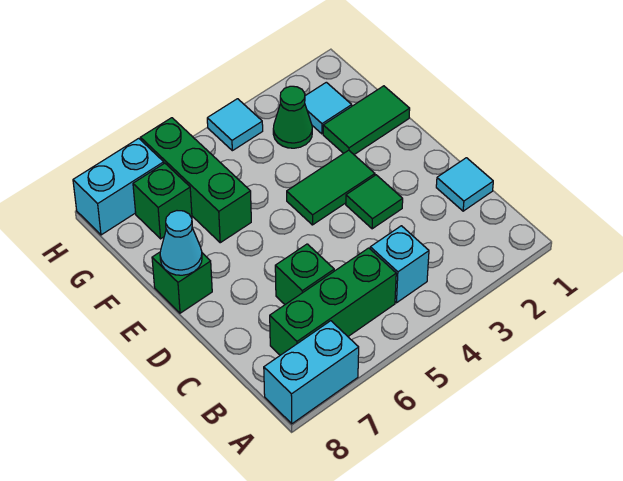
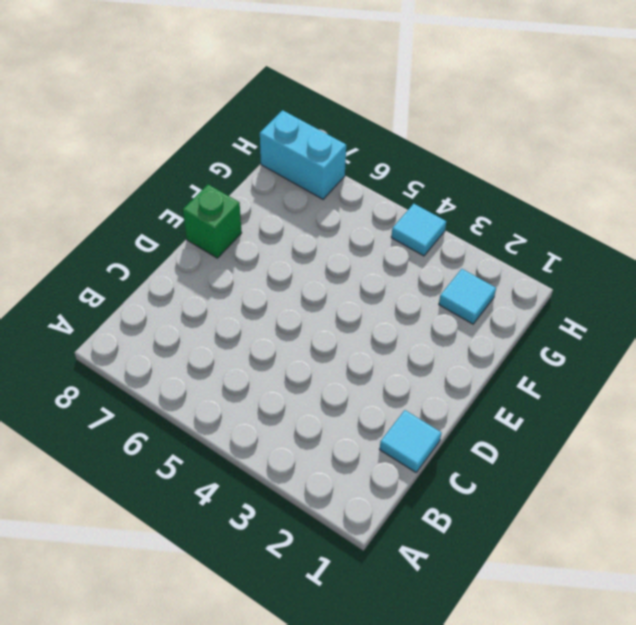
none -> cyan 1x2 brick [264,321,359,424]
none -> cyan 1x1 brick [370,226,429,303]
none -> green 1x3 brick [270,248,396,355]

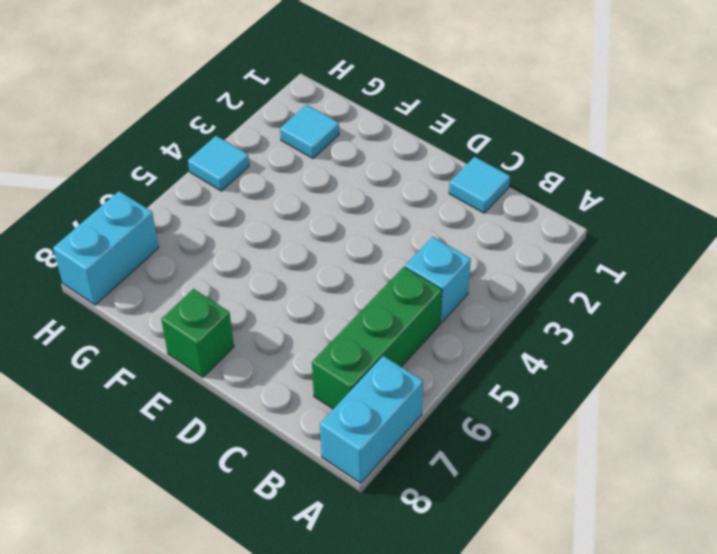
none -> green 1x1 brick [275,244,334,304]
none -> green 1x1 tile [346,175,403,229]
none -> green 1x2 tile [287,150,375,225]

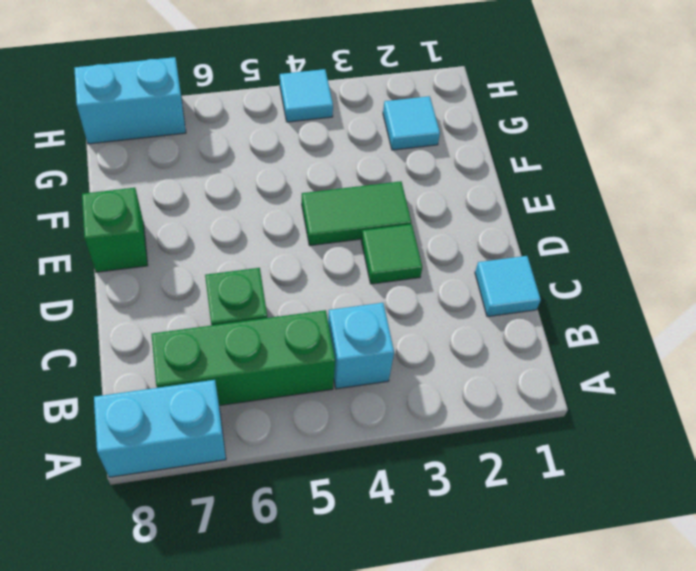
none -> green 1x2 tile [323,86,410,155]
none -> green 1x3 brick [140,118,251,243]
none -> green 1x1 cone [273,86,312,148]

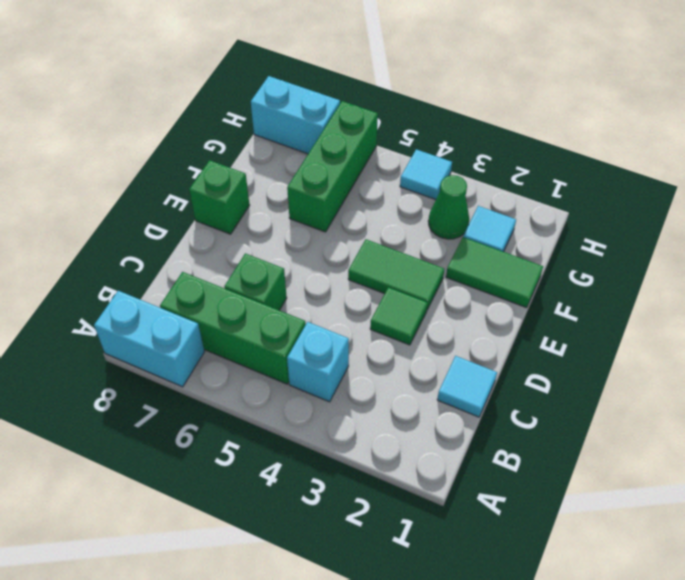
none -> green 1x1 brick [133,163,192,239]
none -> cyan 1x1 cone [160,211,202,275]

